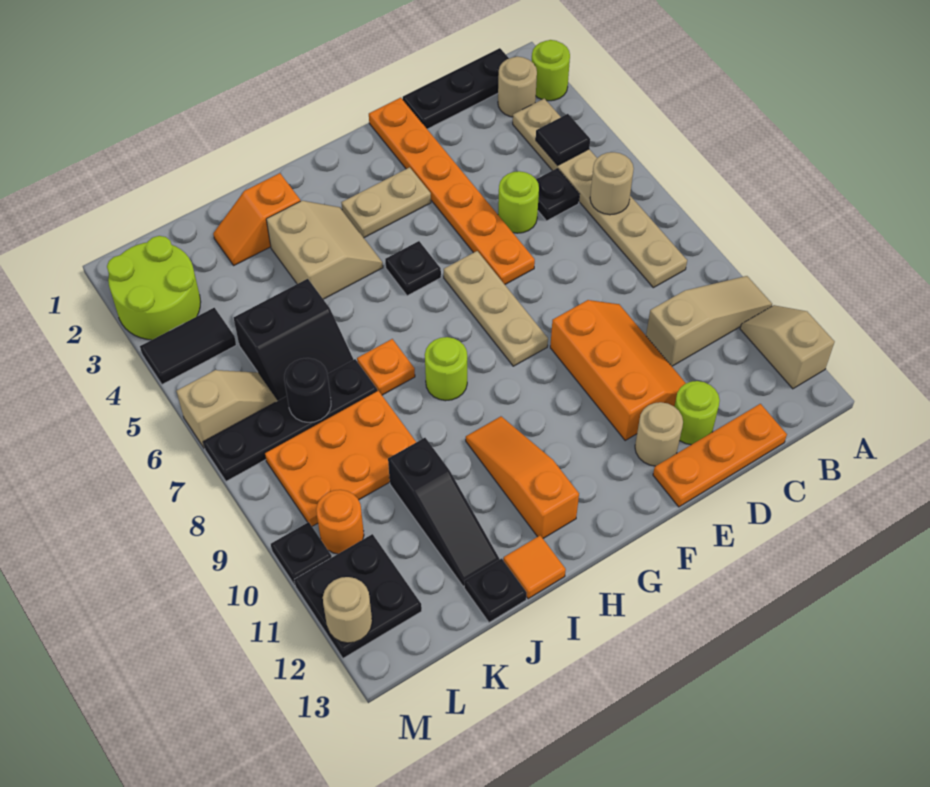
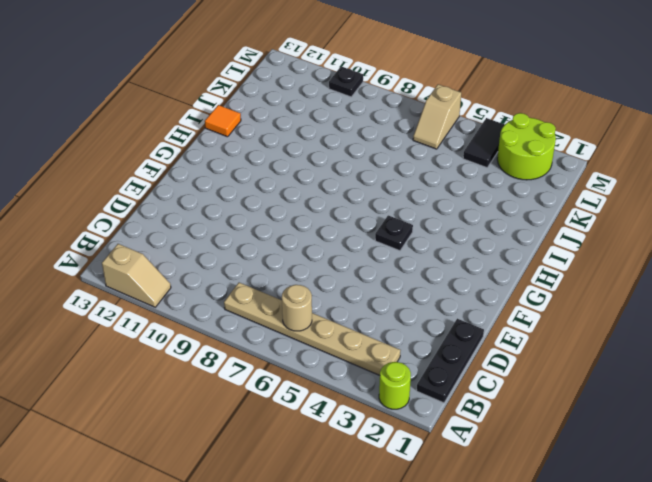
none -> tan 1x3 slope [646,276,772,366]
none -> tan 1x1 round brick [498,56,537,117]
none -> black 1x1 plate [536,168,580,221]
none -> orange 1x3 plate [653,404,787,507]

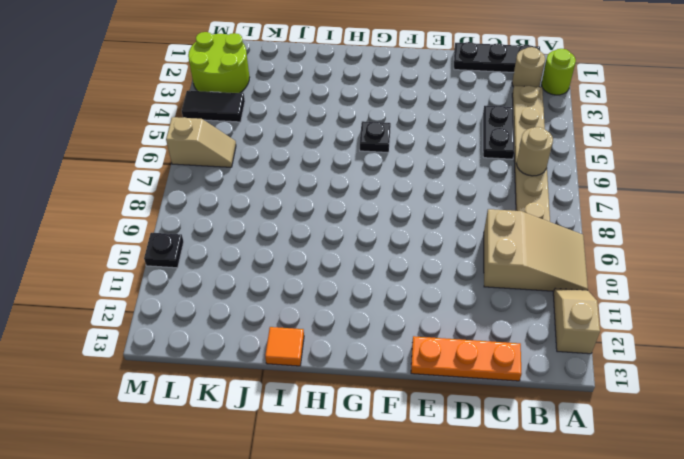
tan 2x3 slope [484,209,588,291] -> tan 1x3 slope [646,276,772,366]
black 1x2 plate [483,106,514,159] -> black 1x1 plate [536,168,580,221]
none -> lime 1x1 round brick [498,171,539,233]
none -> orange 2x3 slope [550,300,686,440]
none -> lime 1x1 round brick [674,381,720,445]
none -> orange 1x6 plate [369,98,535,284]

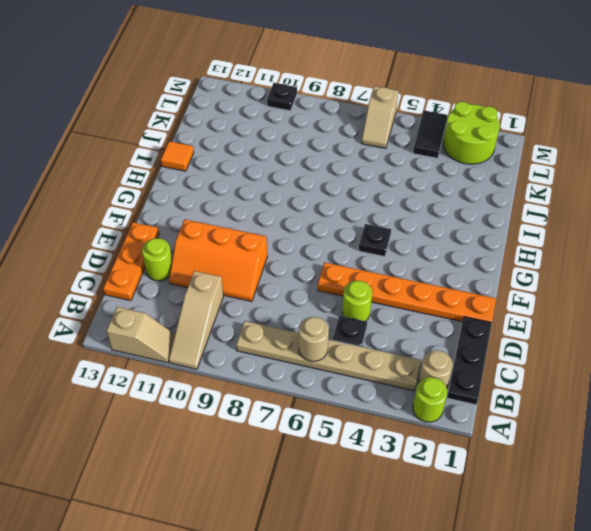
none -> tan 1x1 round brick [635,402,683,466]
none -> tan 1x2 plate [341,167,431,238]
none -> tan 1x3 plate [444,251,548,366]
none -> tan 2x2 slope [266,201,383,299]

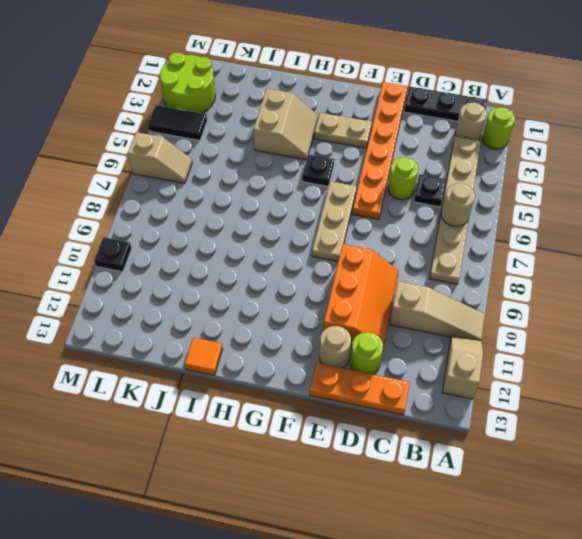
none -> lime 1x1 round brick [425,337,467,401]
none -> orange 1x3 slope [466,416,579,538]
none -> orange 1x2 slope [213,173,300,265]
none -> orange 1x1 plate [357,339,415,395]

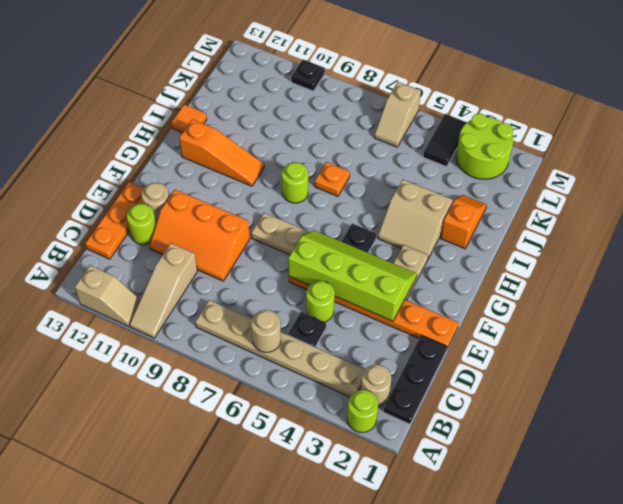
lime 2x4 slope [288,230,417,321] -> none
none -> black 2x2 slope [234,279,354,401]
none -> black 1x4 plate [203,359,377,481]
none -> orange 2x3 plate [265,391,416,526]
none -> black 1x3 slope [388,438,500,586]

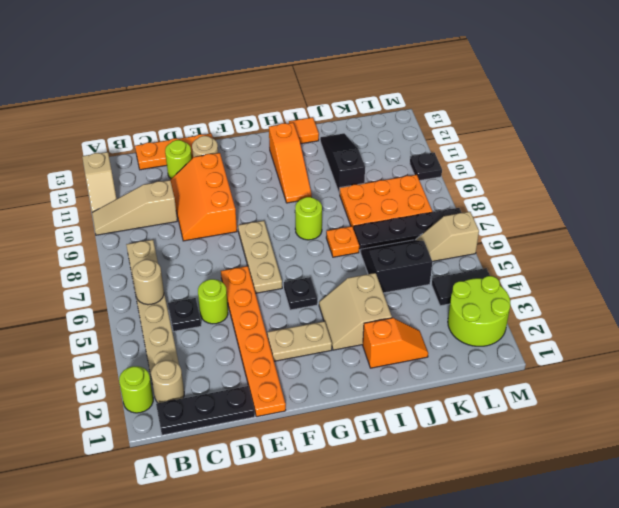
none -> black 1x1 plate [464,559,527,623]
none -> orange 1x1 round brick [316,490,364,554]
none -> black 2x2 plate [294,534,422,658]
none -> black 1x1 tile [536,114,590,165]

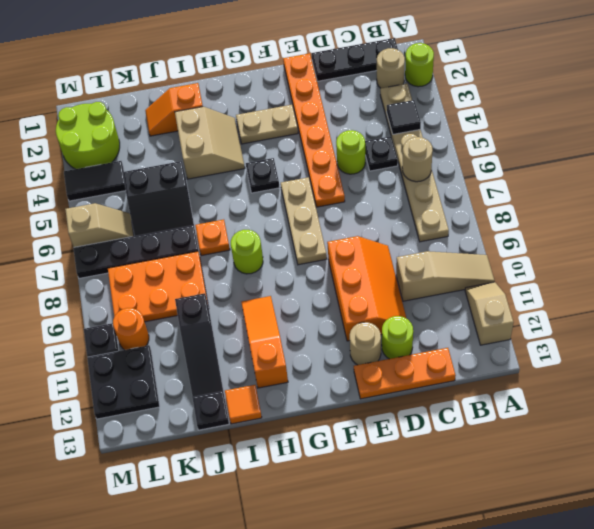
none -> black 1x1 round brick [284,358,331,422]
none -> tan 1x1 round brick [323,577,372,643]

